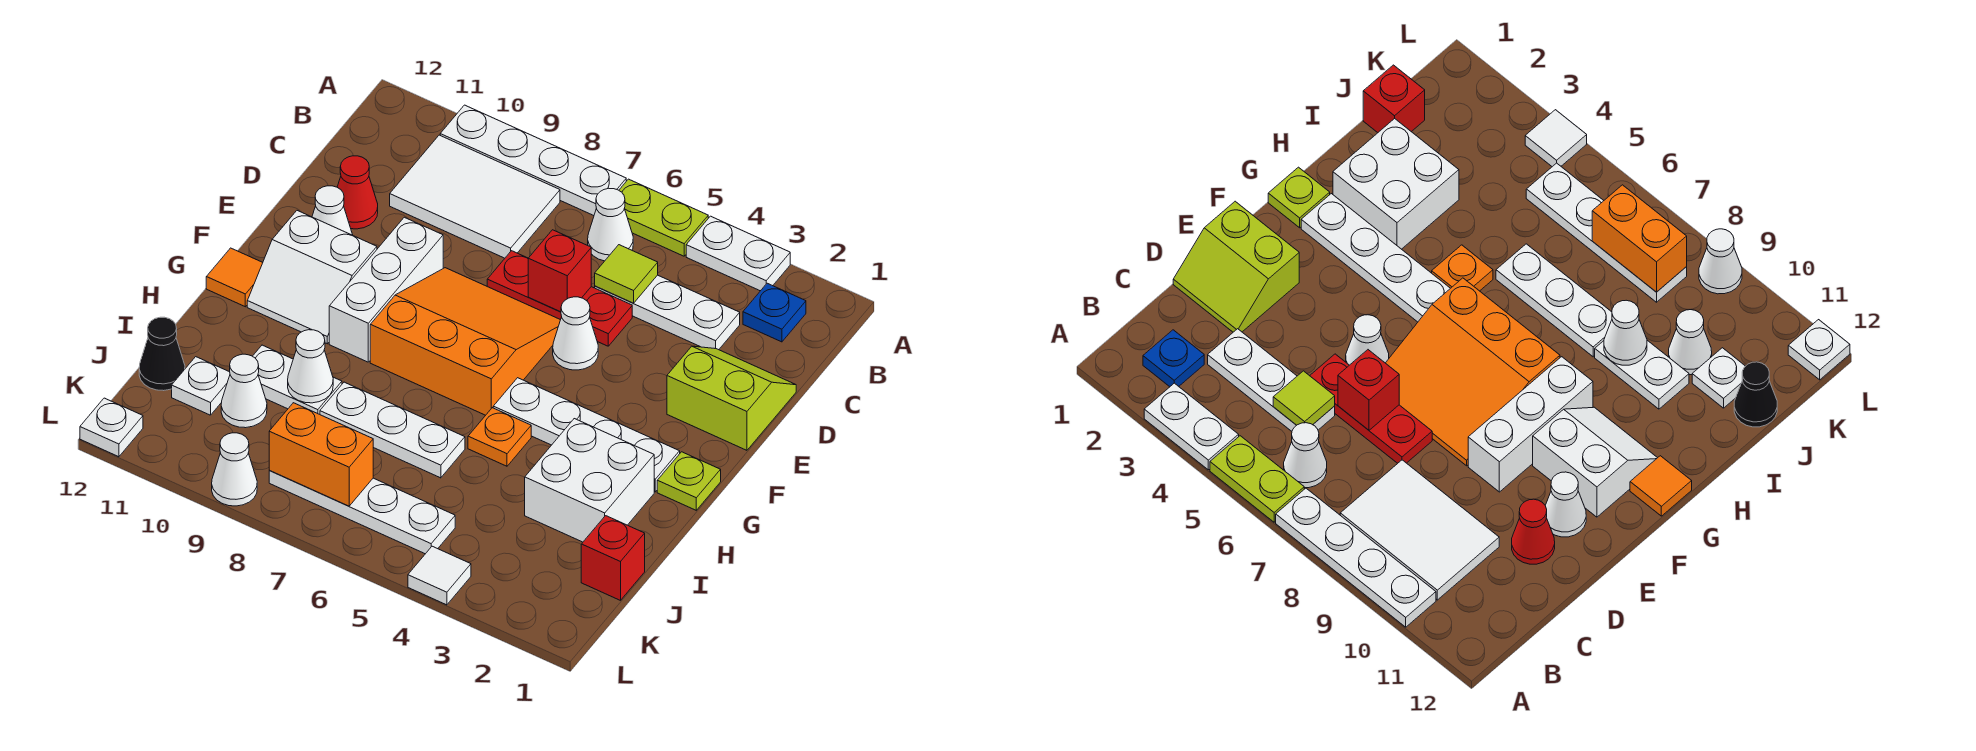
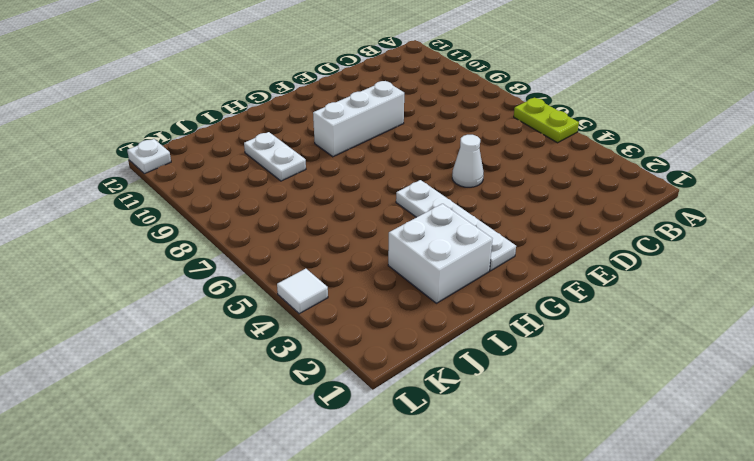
none -> white 1x2 plate [686,216,790,291]
none -> white 1x4 plate [440,105,626,216]
none -> blue 1x1 plate [743,283,806,342]
none -> white 1x1 cone [588,188,633,261]

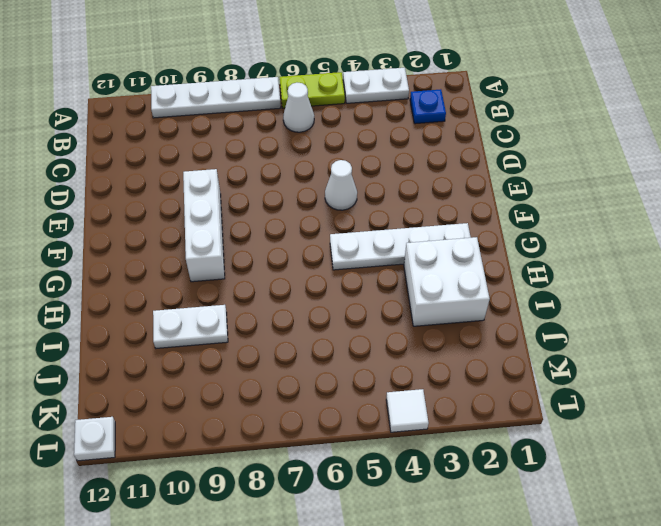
none -> white 2x3 tile [390,135,560,258]
none -> white 1x3 plate [595,275,740,350]
none -> lime 2x2 slope [667,346,796,450]
none -> red 1x3 plate [487,251,632,346]

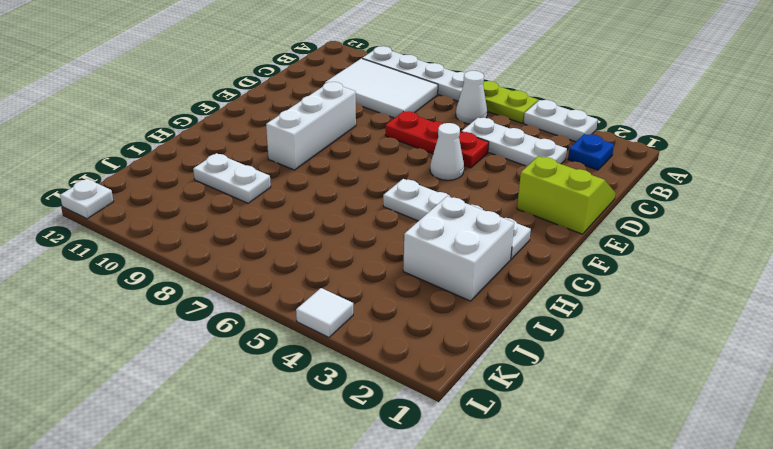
none -> red 1x1 cone [337,156,378,229]
none -> orange 3x3 slope [370,268,560,415]
none -> white 1x1 cone [312,186,353,235]
none -> white 2x2 slope [247,211,377,344]

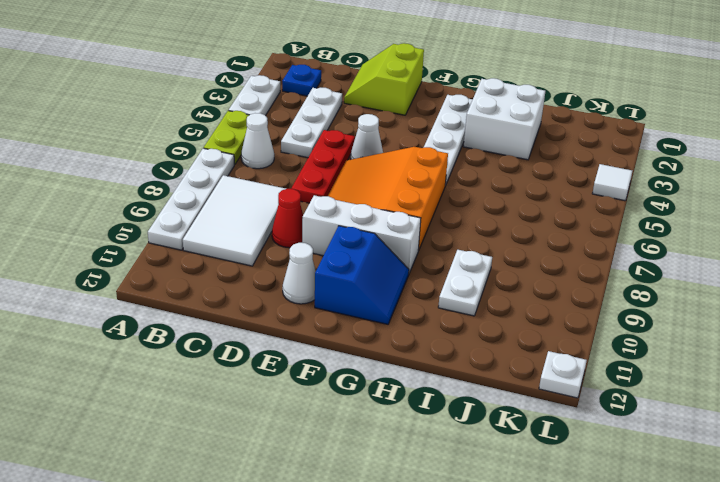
red 1x1 cone [272,189,303,248] -> red 1x1 cone moved to [337,156,378,229]
blue 2x2 slope [315,226,409,324] -> white 2x2 slope [247,211,377,344]
none -> lime 1x1 plate [657,452,721,510]
none -> orange 1x1 tile [206,248,263,307]
none -> orange 1x1 plate [468,408,531,466]
none -> white 1x3 plate [320,382,465,478]

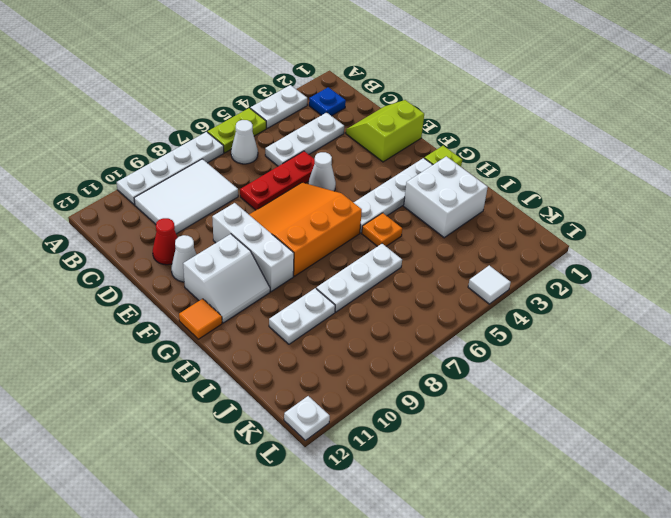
none -> red 1x1 brick [581,516,645,600]
none -> white 1x1 cone [221,354,267,428]
none -> white 1x1 plate [172,357,230,415]
none -> black 1x1 cone [139,317,185,391]

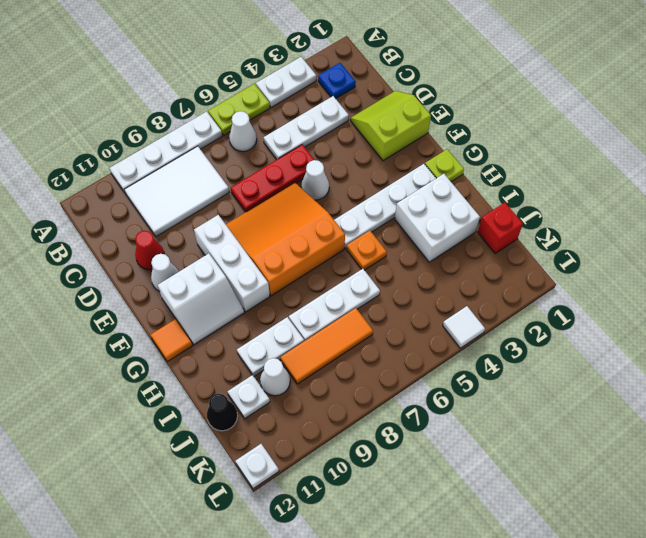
orange 1x3 tile [280,308,373,384] -> none
none -> white 1x4 plate [269,470,455,554]
none -> white 1x1 cone [212,433,257,506]
none -> lime 1x1 tile [595,245,658,303]
none -> red 1x1 brick [528,230,591,312]

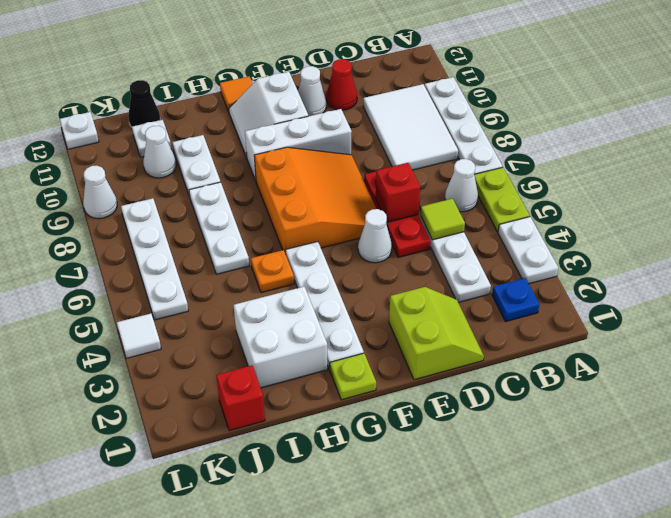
none -> white 1x1 cone [288,330,333,403]
none -> orange 1x2 brick [269,403,373,506]

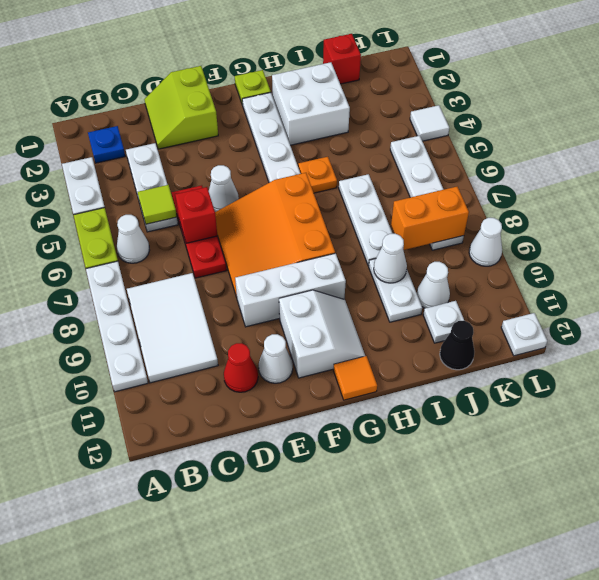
orange 1x2 brick [391,187,469,250] -> orange 1x2 brick turned to [269,403,373,506]

